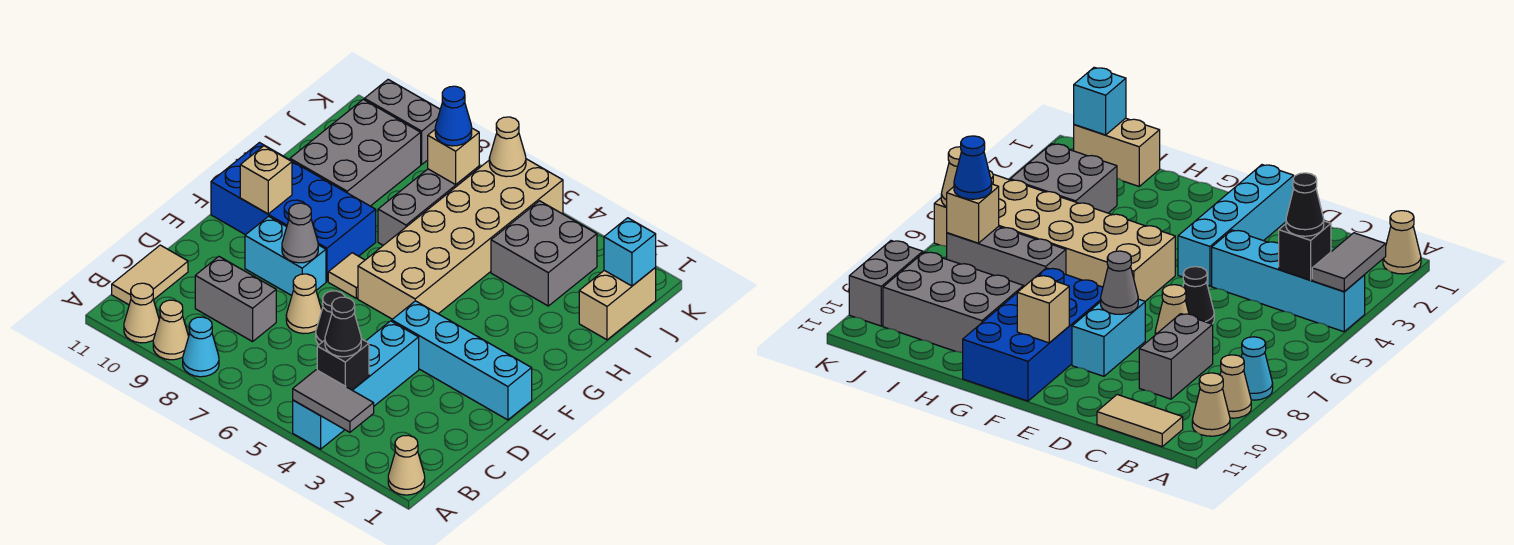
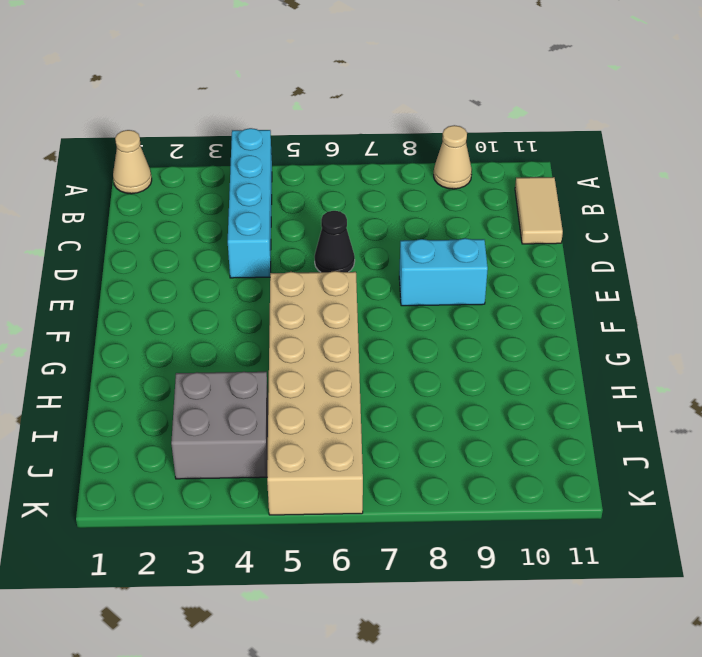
none -> cyan 1x1 cone [183,317,219,377]
none -> tan 1x1 cone [124,283,159,343]
none -> grey 1x2 brick [195,257,276,342]

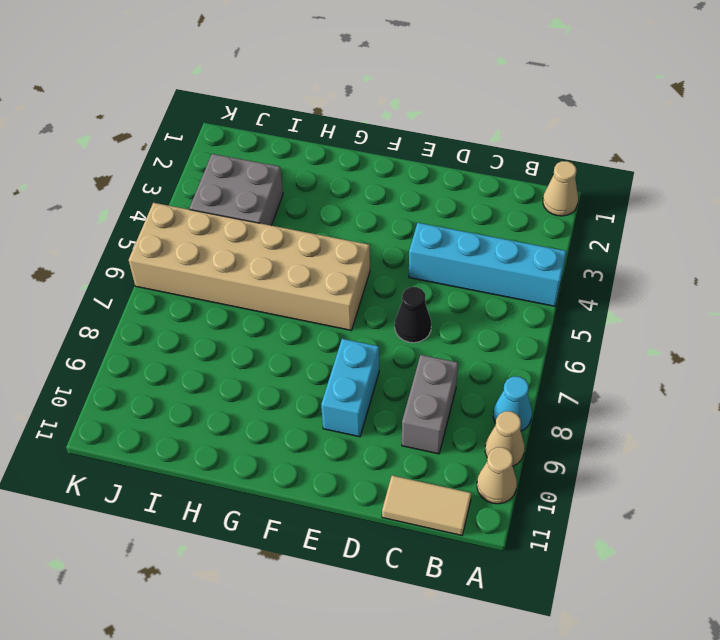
none -> tan 1x1 cone [286,274,322,334]
none -> cyan 1x4 brick [392,301,532,420]
none -> tan 1x1 tile [328,253,365,298]

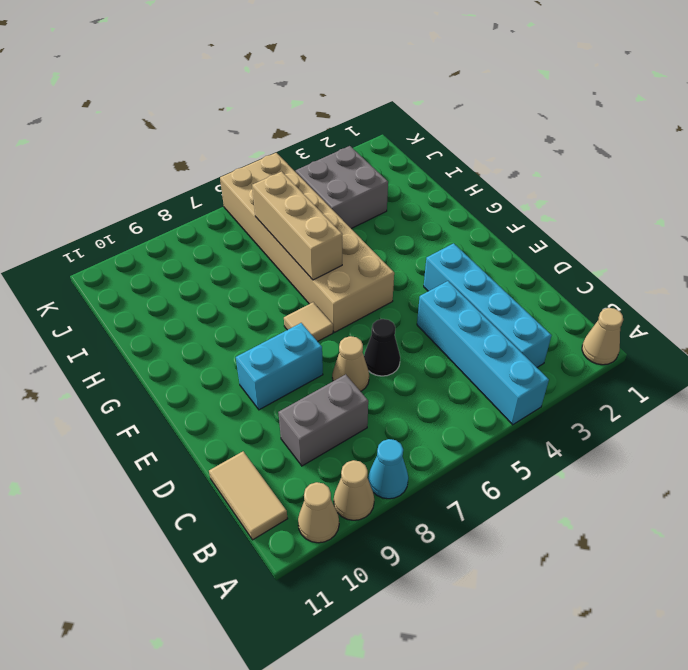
cyan 1x4 brick [424,243,551,367] -> cyan 1x4 brick turned to [392,301,532,420]
tan 1x3 brick [252,172,342,280] -> none
none -> blue 2x4 brick [211,143,376,281]
none -> grey 1x3 brick [378,166,479,245]
none -> grey 2x3 brick [290,99,421,206]

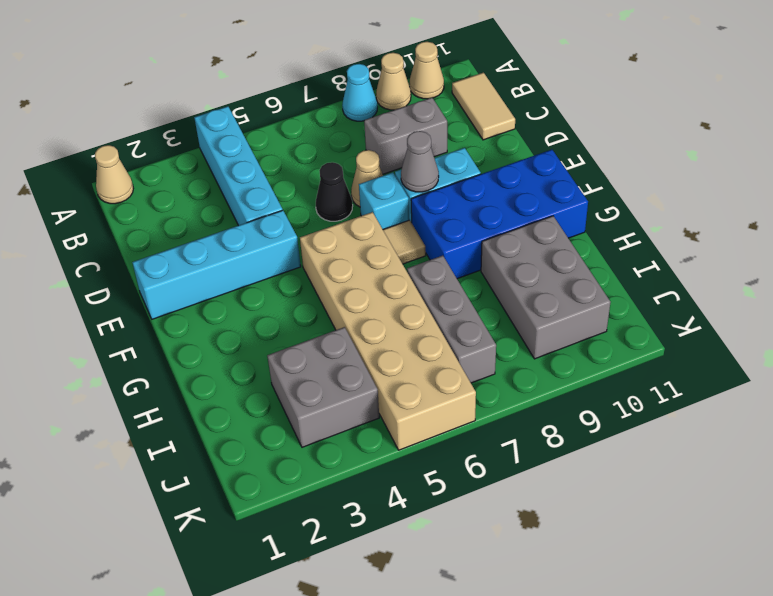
cyan 1x1 brick [359,173,409,229] -> cyan 1x1 brick moved to [604,218,656,286]
none -> tan 1x2 brick [579,268,656,340]
none -> grey 1x2 brick [364,80,440,164]
none -> grey 1x2 tile [293,370,374,432]

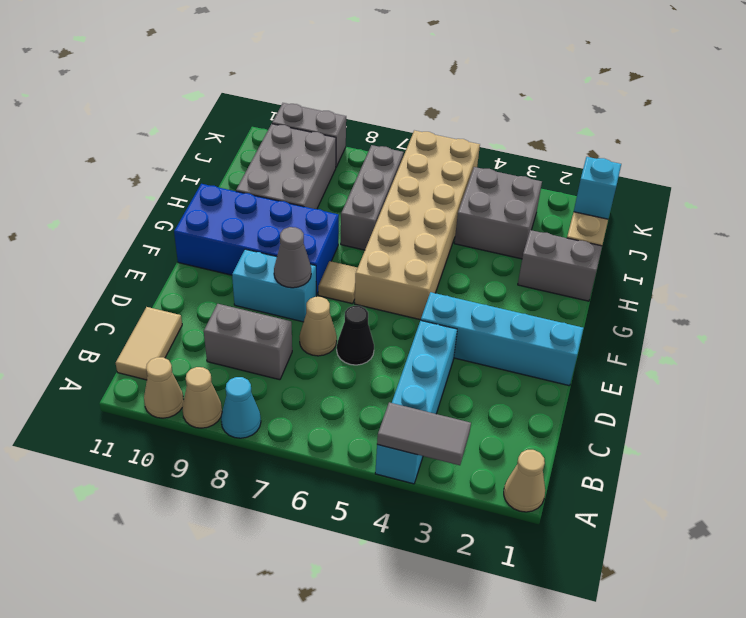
grey 1x2 brick [518,230,602,301] -> none
none -> black 1x1 brick [317,339,369,390]
none -> tan 1x1 brick [240,146,292,214]
none -> tan 1x1 brick [428,128,479,184]

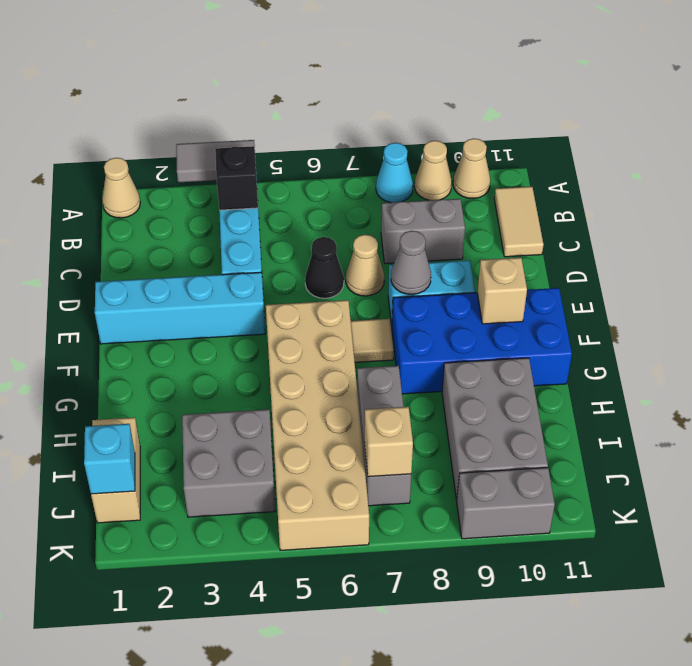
none -> tan 1x1 cone [489,117,526,177]
none -> black 1x1 cone [325,297,361,357]
none -> blue 1x1 cone [435,86,472,146]

